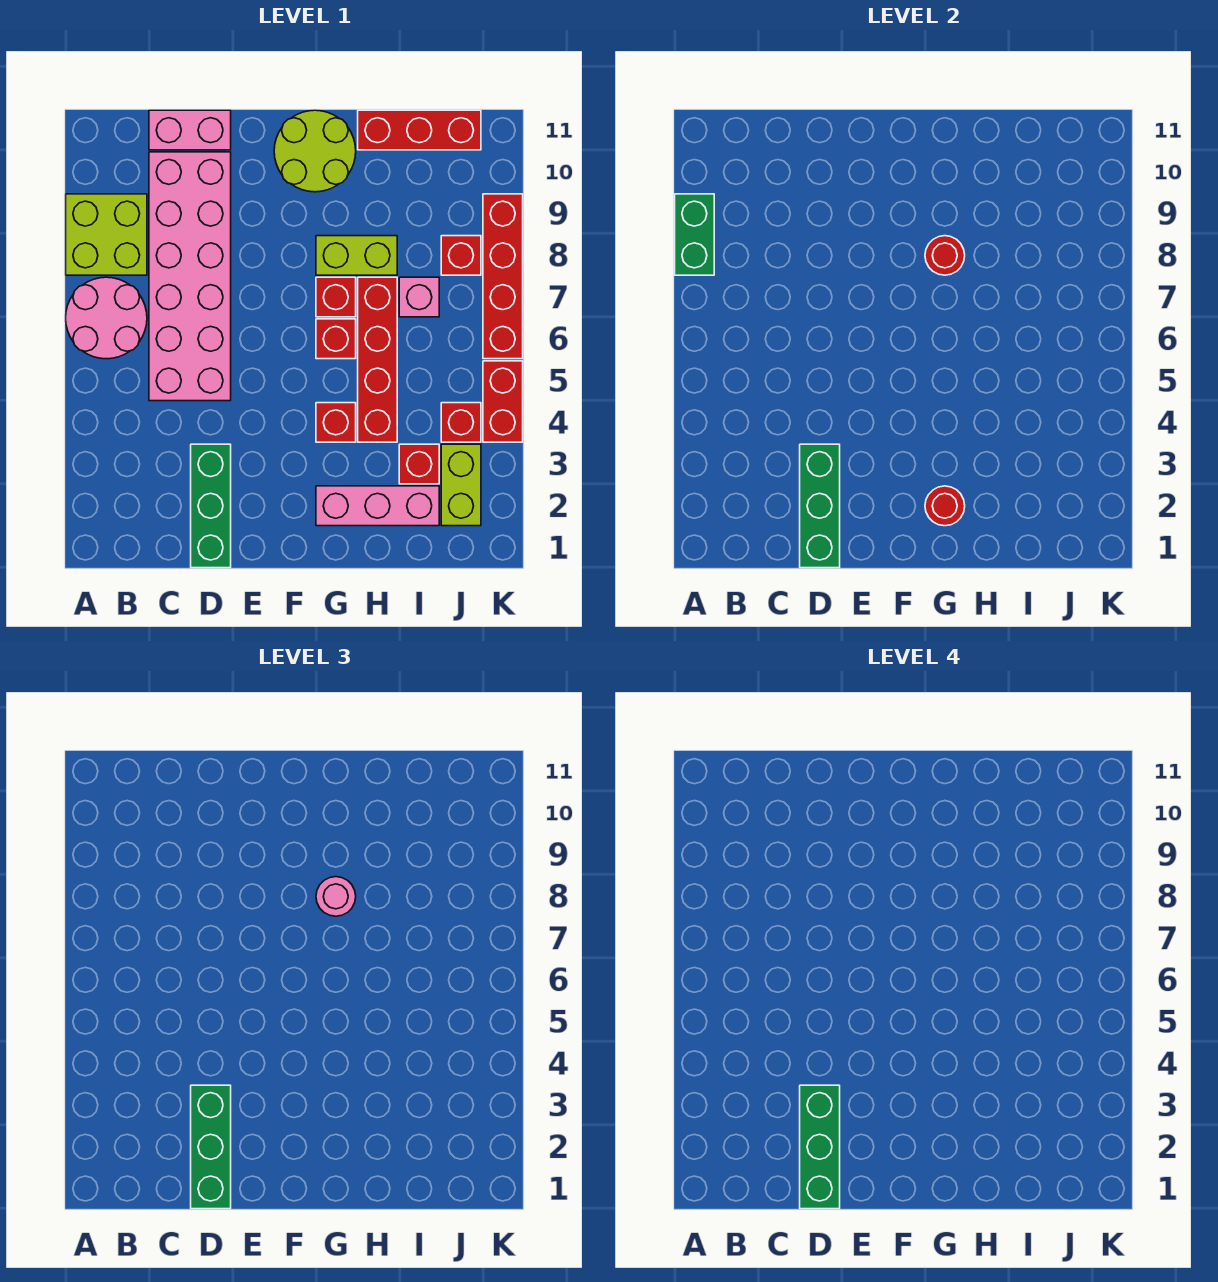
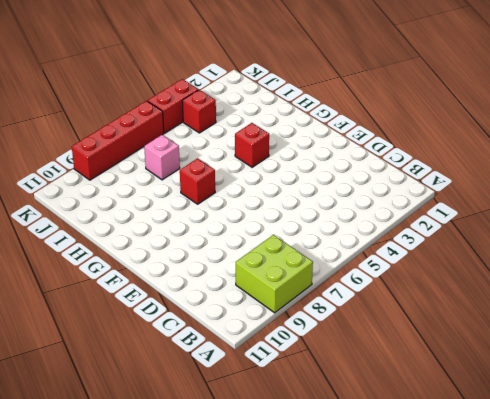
none -> pink 2x2 round brick [66,277,147,359]
none -> pink 2x6 brick [149,152,231,401]
none -> pink 1x2 brick [149,110,231,150]

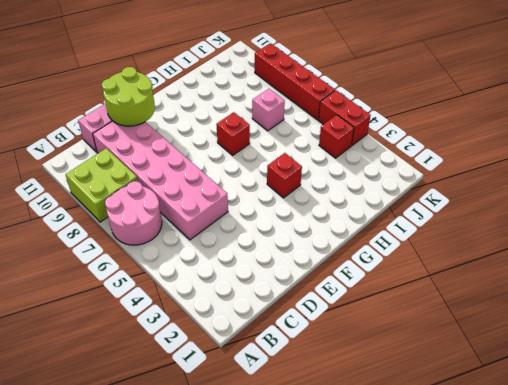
lime 2x2 round brick [102,67,155,126] -> lime 2x2 round brick moved to [274,110,356,192]
none -> green 1x3 brick [191,444,231,568]
none -> pink 1x3 brick [316,486,439,526]
none -> red 1x1 brick [316,319,356,359]

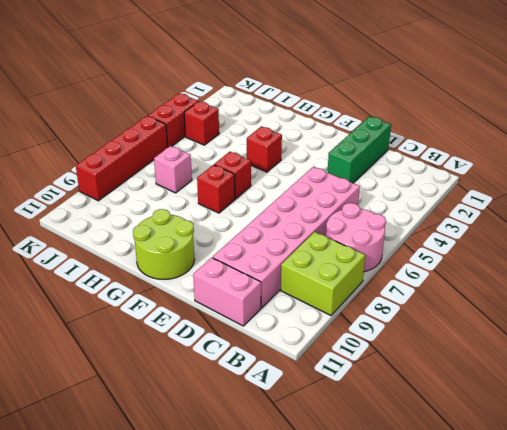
none -> pink 1x3 brick [316,486,439,526]
none -> lime 1x2 brick [316,236,397,275]
none -> red 1x4 brick [358,277,397,442]

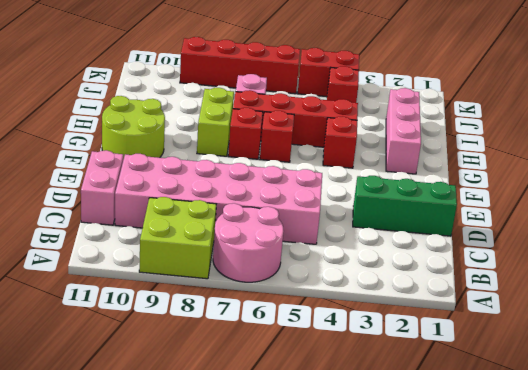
none -> red 1x3 brick [358,110,481,150]
none -> red 1x1 brick [399,444,439,484]
none -> lime 1x2 brick [441,444,481,526]

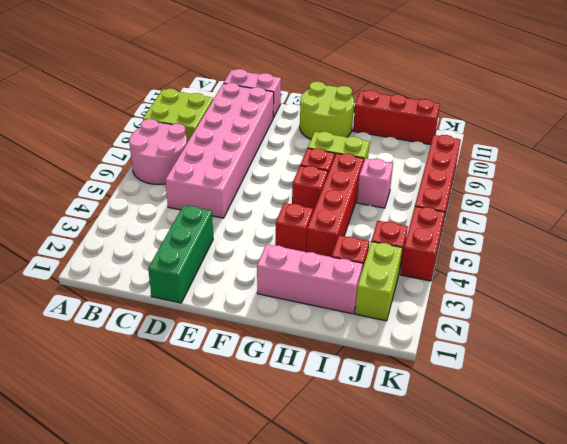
none -> red 1x1 brick [441,236,481,275]
none -> green 1x2 brick [675,194,714,275]
none -> green 1x3 brick [800,444,840,568]

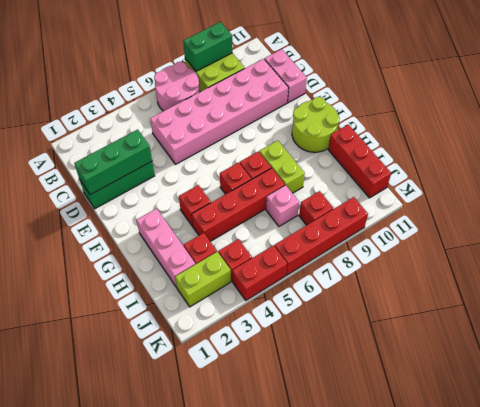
none -> red 1x1 round brick [925,486,965,526]
none -> red 1x1 round brick [925,236,965,275]
none -> green 1x3 brick [191,1085,231,1209]

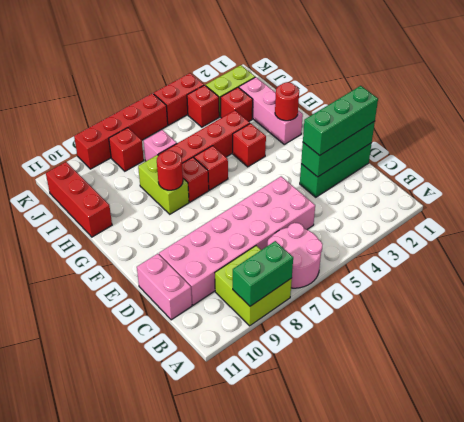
none -> lime 2x2 round brick [274,110,356,192]
none -> pink 1x1 round brick [316,877,356,916]
none -> green 1x3 brick [800,1085,840,1209]

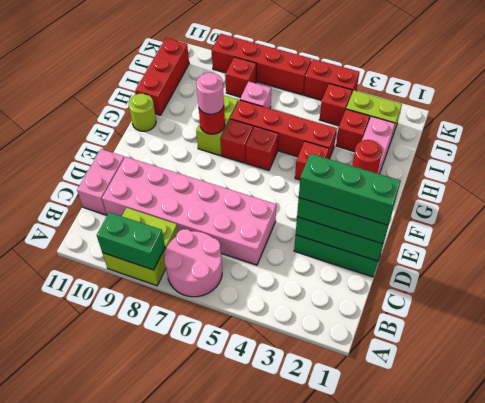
lime 1x1 round brick [129,94,156,131] -> lime 2x2 round brick [274,110,356,192]

